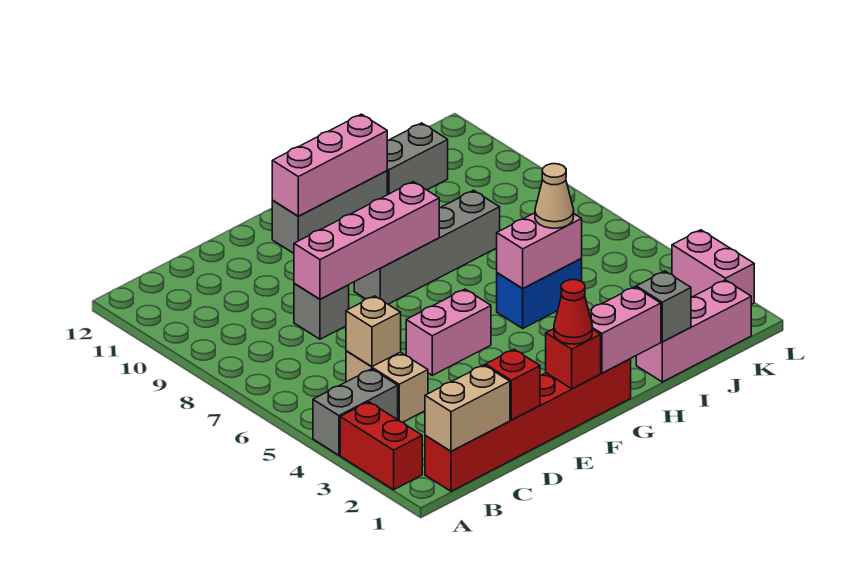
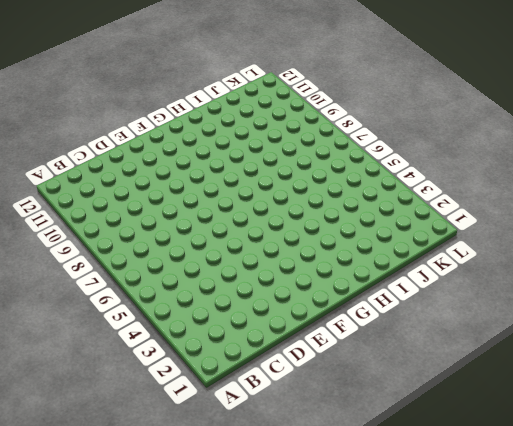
none -> red 1x2 brick [340,402,422,490]
none -> grey 1x2 brick [313,369,398,455]
none -> red 1x6 brick [425,359,631,491]

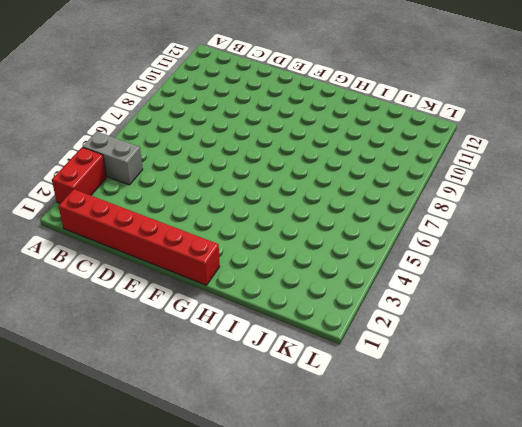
none -> tan 1x2 brick [346,351,428,422]
none -> grey 1x1 brick [294,284,349,339]
none -> pink 1x2 brick [406,289,491,375]

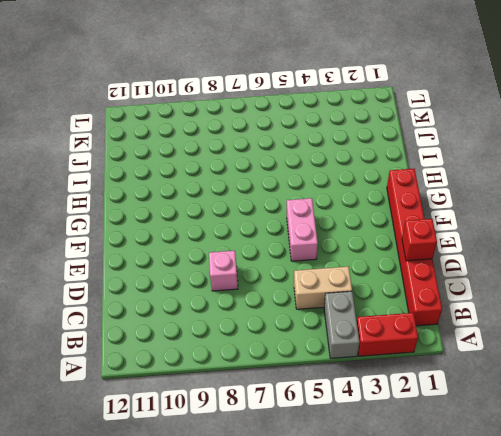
pink 1x1 brick [209,251,238,291] -> grey 1x1 brick [294,284,349,339]
none -> grey 1x4 brick [354,190,500,304]
none -> grey 1x3 brick [272,171,387,253]
none -> blue 1x2 brick [497,259,582,328]

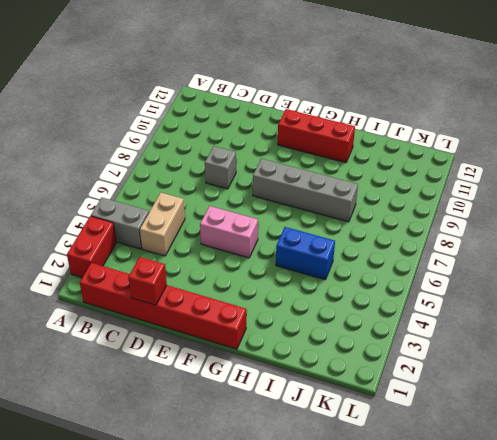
red 1x3 brick [278,109,355,163] -> grey 1x3 brick [272,171,387,253]
none -> pink 1x3 brick [636,280,751,382]
none -> grey 1x2 brick [387,123,448,195]
none -> pink 1x2 brick [672,230,754,305]

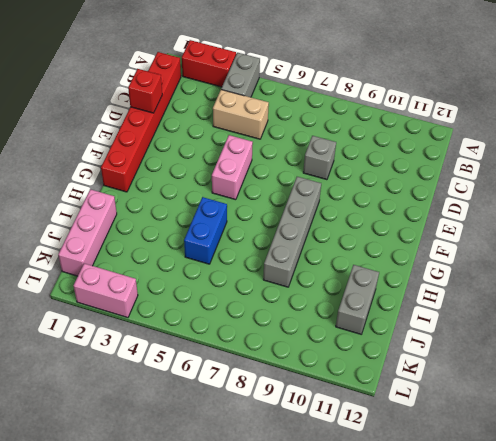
none -> grey 1x3 brick [272,171,387,253]
none -> tan 1x2 brick [425,365,510,451]
none -> tan 1x1 brick [346,296,401,367]

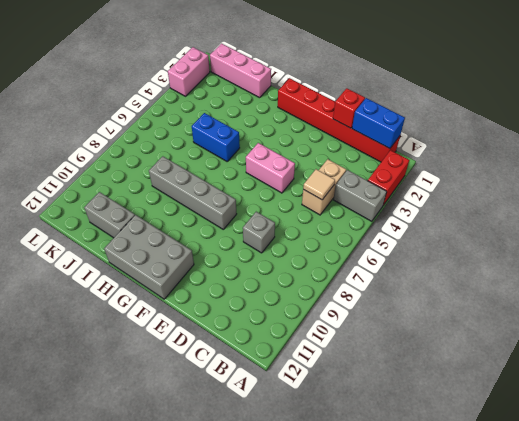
blue 1x2 brick [352,98,405,149] -> tan 1x2 brick [425,365,510,451]
tan 1x1 tile [303,169,335,200] -> tan 1x1 brick [346,296,401,367]
grey 2x3 brick [104,215,194,299] -> grey 1x3 brick [272,171,387,253]
none -> pink 1x4 brick [294,182,439,299]
none -> red 1x1 brick [546,329,601,389]
none -> pink 1x3 brick [272,114,387,216]

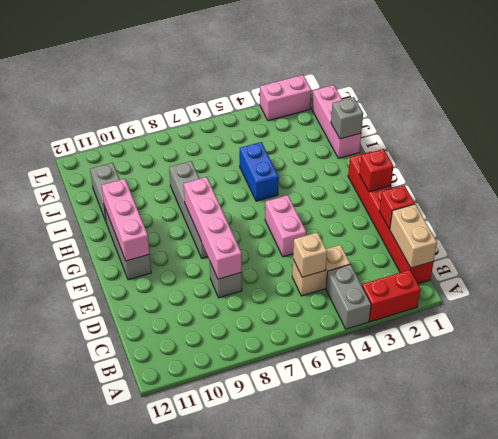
none -> pink 1x2 brick [589,287,661,373]
none -> pink 1x2 brick [497,213,582,288]
none -> red 1x1 cone [554,280,592,344]

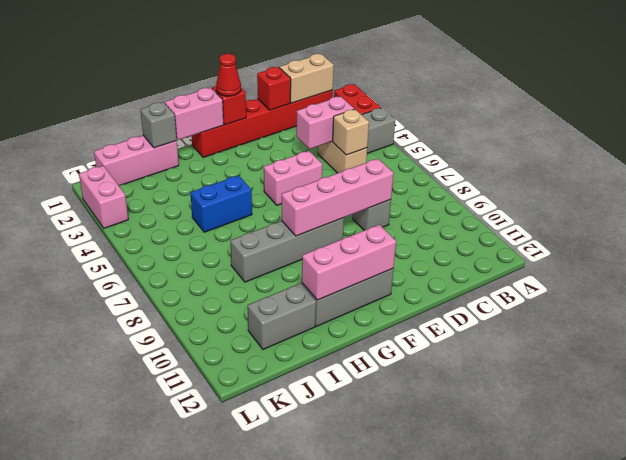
pink 1x2 brick [296,96,354,149] -> pink 1x2 brick moved to [497,213,582,288]
none -> tan 1x1 cone [535,164,574,228]

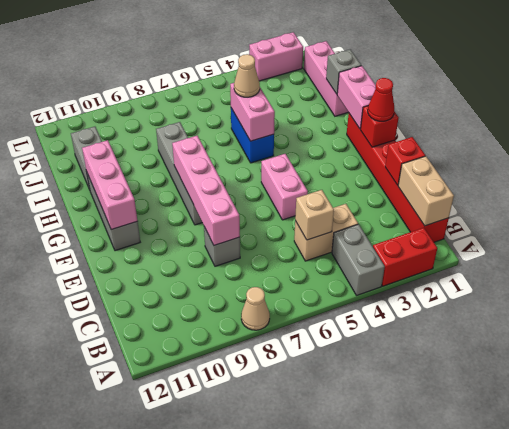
tan 1x1 cone [241,287,270,330] -> none

